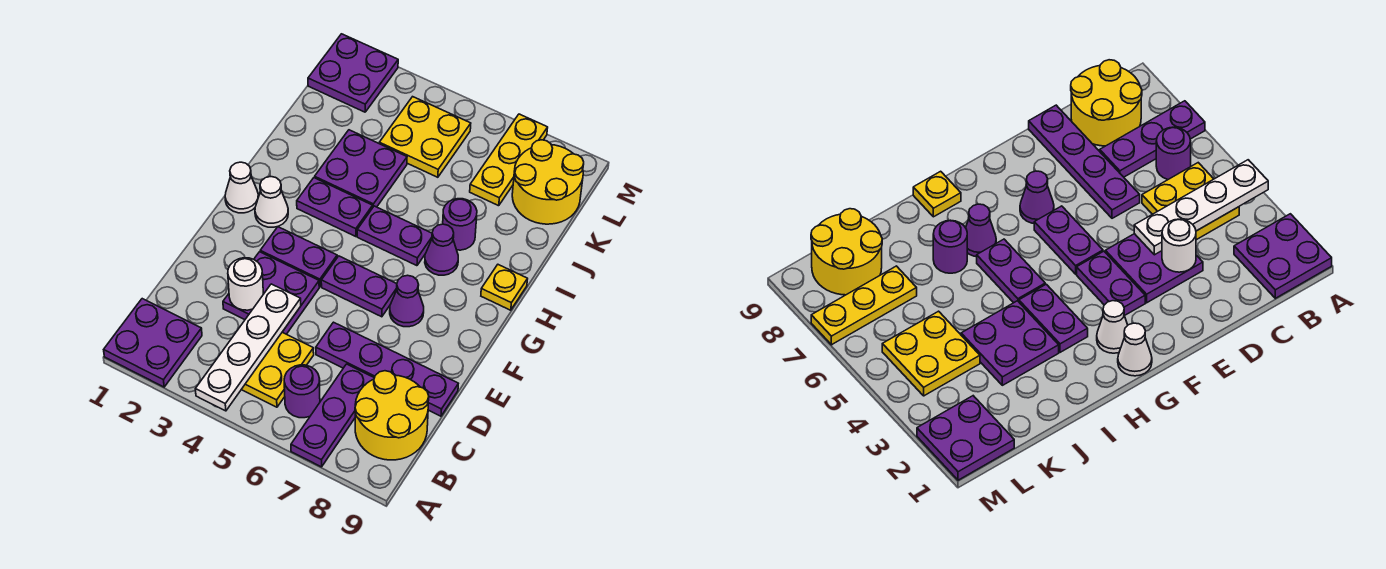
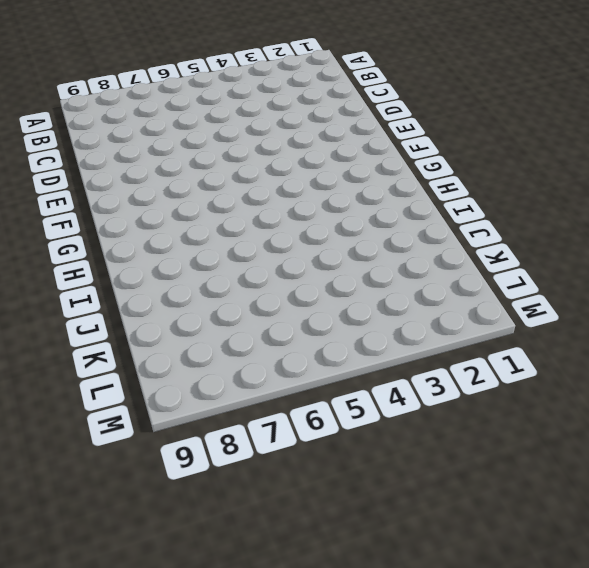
none -> purple 2x2 plate [104,299,202,387]
none -> purple 1x3 plate [291,364,374,467]
none -> yellow 2x2 plate [241,332,314,407]

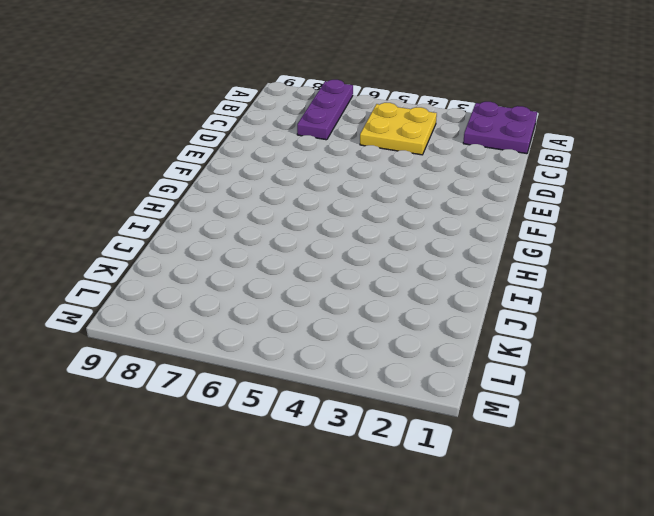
none -> purple 1x1 round brick [284,365,320,418]
none -> yellow 2x2 round brick [355,371,429,460]
none -> purple 2x2 plate [223,252,319,334]

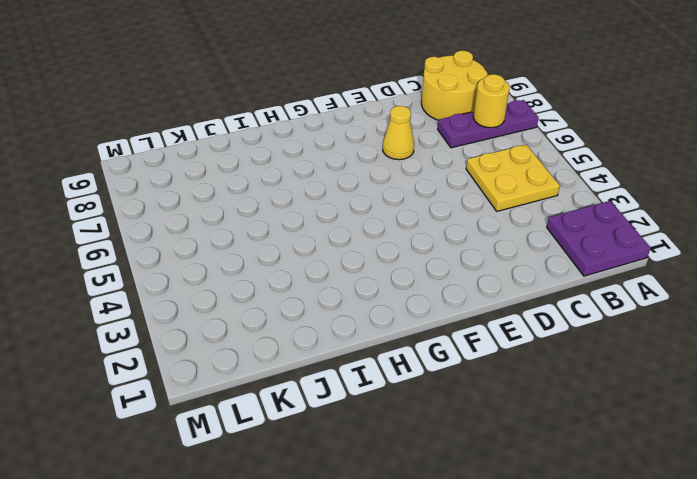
yellow 1x1 round brick [473,74,510,128] -> none
yellow 1x1 cone [383,106,414,160] -> none
none -> purple 1x1 round brick [284,365,320,418]
none -> purple 2x2 plate [223,252,319,334]
none -> purple 1x4 plate [316,322,458,416]

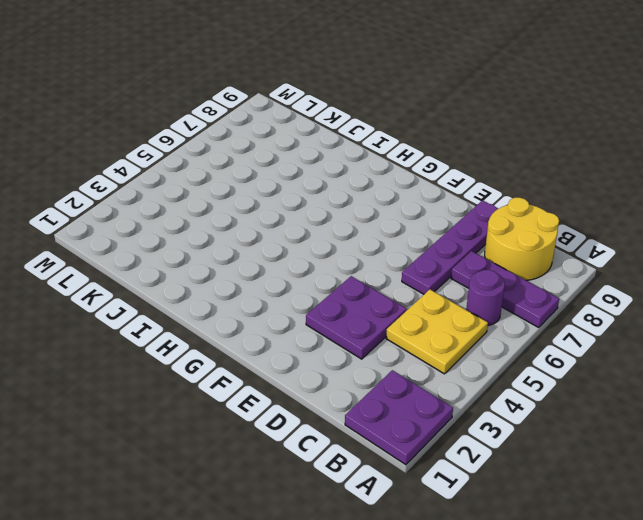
none -> purple 1x2 plate [260,227,337,287]
none -> purple 1x2 plate [321,256,397,317]
none -> purple 1x1 cone [390,275,424,327]

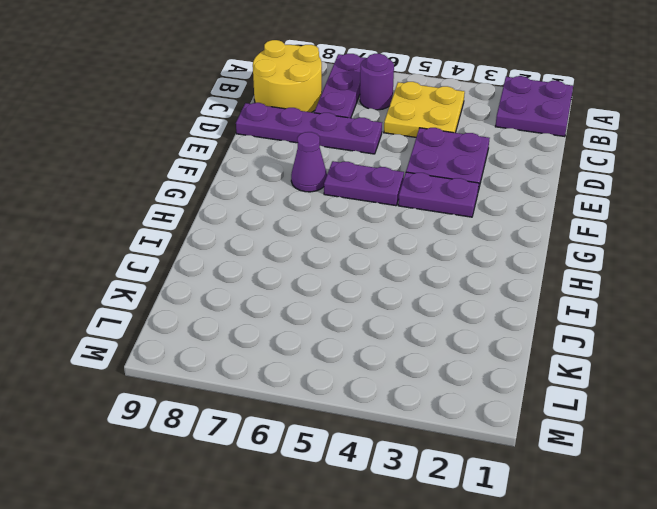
none -> white 1x1 cone [225,162,258,213]
none -> white 1x1 cone [255,177,288,227]
none -> purple 1x2 plate [297,178,373,236]

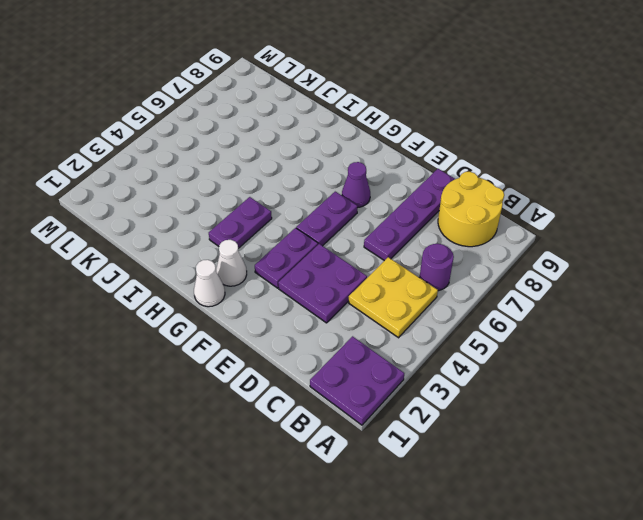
none -> purple 1x3 plate [291,364,374,467]
none -> purple 1x2 plate [357,206,432,266]
none -> purple 1x1 cone [425,224,458,275]

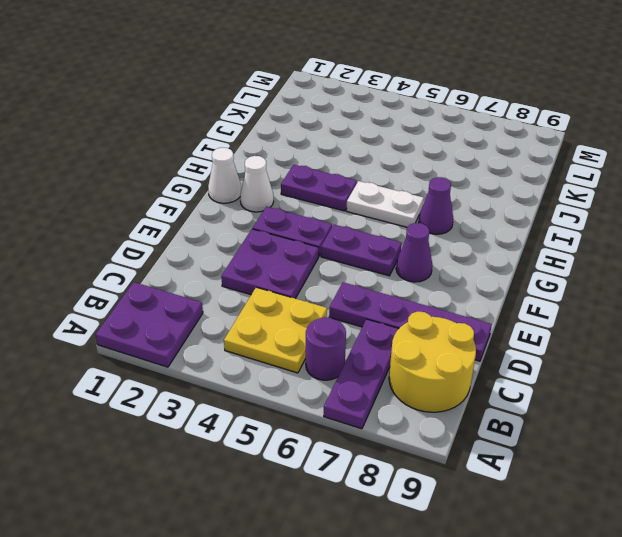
white 1x2 plate [346,181,424,227] -> purple 1x2 plate [357,206,432,266]
none -> yellow 1x1 plate [481,265,527,310]
none -> purple 2x2 plate [315,130,407,207]
none -> purple 1x1 round brick [443,199,477,250]

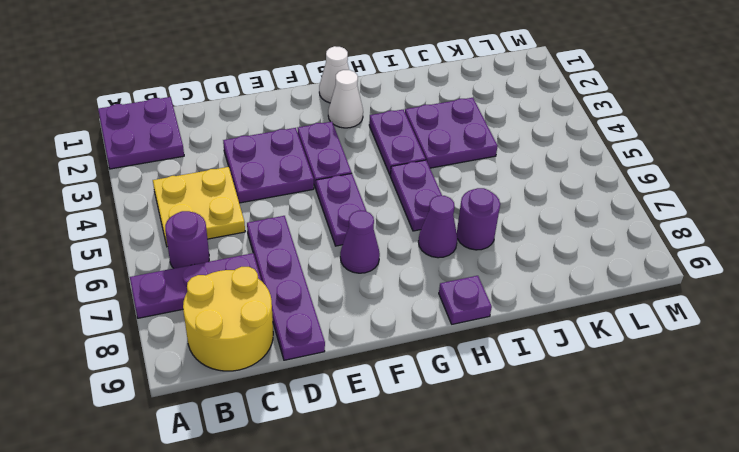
purple 1x1 plate [439,276,492,324] -> yellow 1x1 plate [481,265,527,310]
none -> yellow 2x2 plate [379,97,471,177]
none -> yellow 1x3 plate [470,114,548,206]
none -> yellow 2x2 round brick [512,140,584,224]

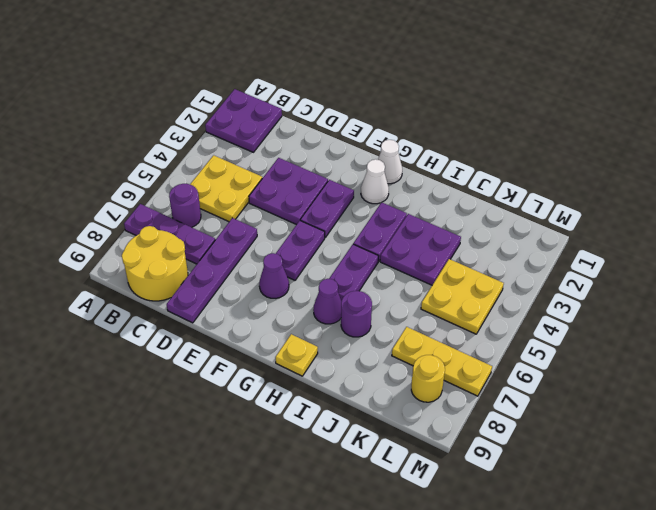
yellow 1x1 round brick [411,355,445,402] -> yellow 2x2 round brick [512,140,584,224]
none -> purple 2x2 plate [308,34,398,112]
none -> white 1x4 plate [195,284,301,411]
none -> white 1x1 round brick [228,258,263,310]

